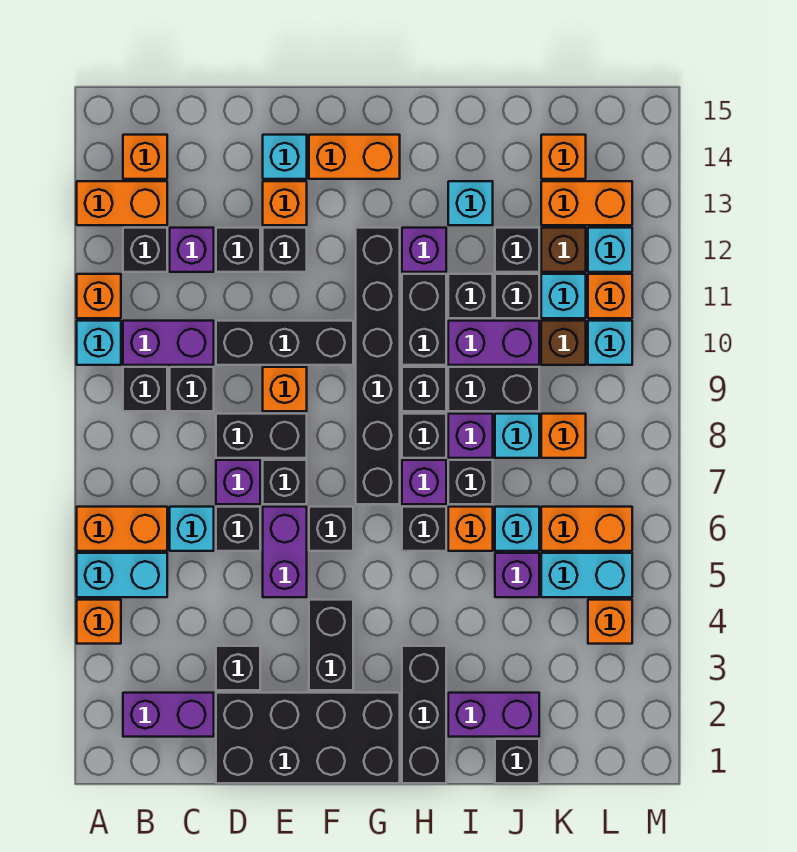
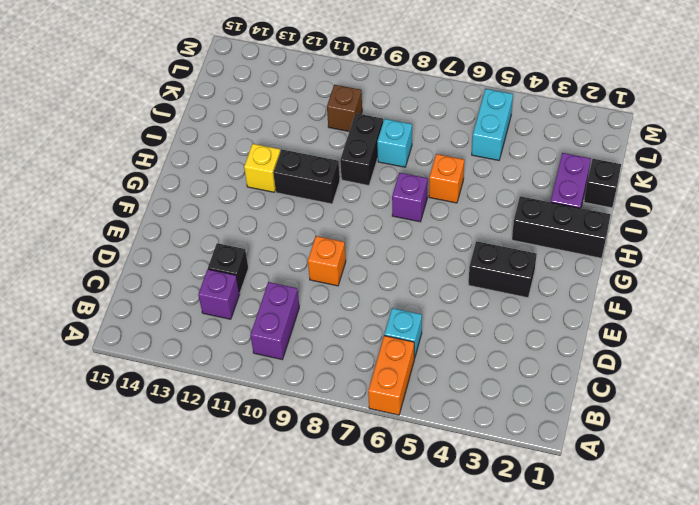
yellow 1x1 brick [244,144,280,192] -> purple 1x1 brick [402,228,446,272]
none -> orange 1x1 brick [77,600,121,644]
none -> cyan 1x2 brick [77,553,167,597]
none -> cyan 1x1 brick [77,321,121,365]
none -> orange 1x1 brick [77,274,121,318]

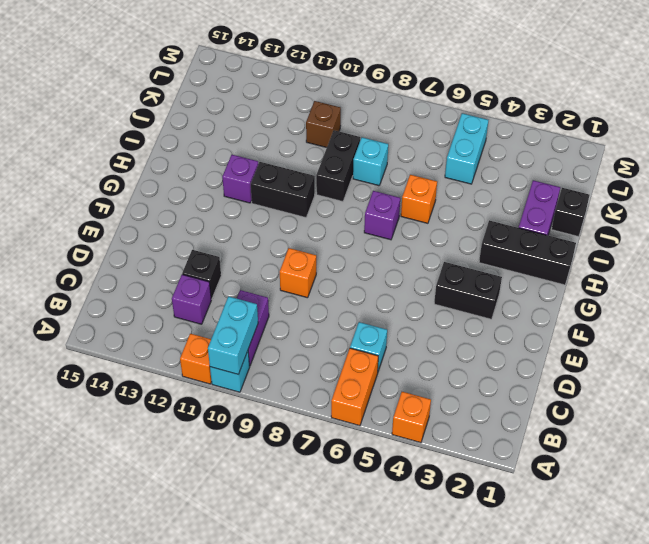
cyan 1x2 brick [208,296,258,374] -> cyan 1x2 brick moved to [77,553,167,597]
none -> orange 1x2 brick [77,181,167,225]
none -> purple 1x2 brick [123,693,214,737]
none -> black 1x1 brick [123,367,167,411]
none -> black 1x1 brick [123,228,167,272]

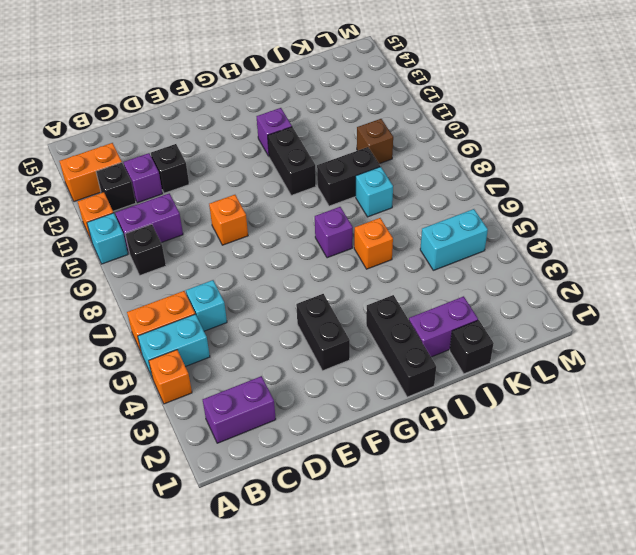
none -> orange 1x1 brick [123,135,167,179]
none -> black 1x1 brick [170,367,214,411]
none -> black 2x4 brick [216,693,400,783]
none -> black 1x1 brick [216,646,260,690]

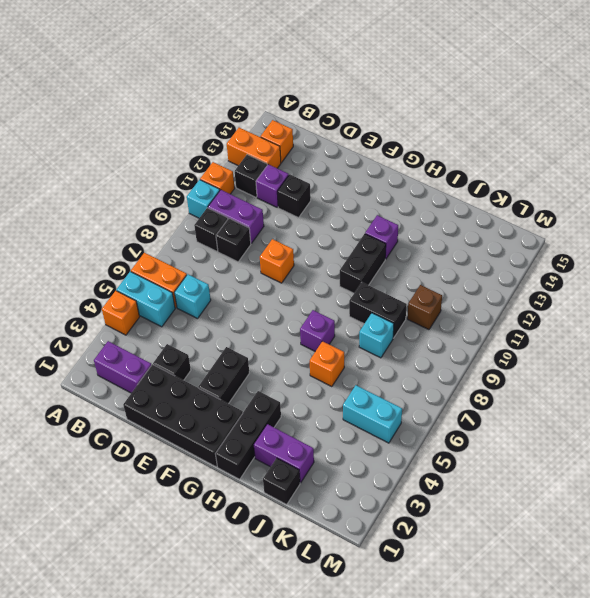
none -> black 1x1 brick [216,507,260,551]
none -> purple 1x1 brick [216,460,260,504]
none -> black 1x2 brick [216,414,307,458]
none -> black 1x3 brick [216,321,353,365]

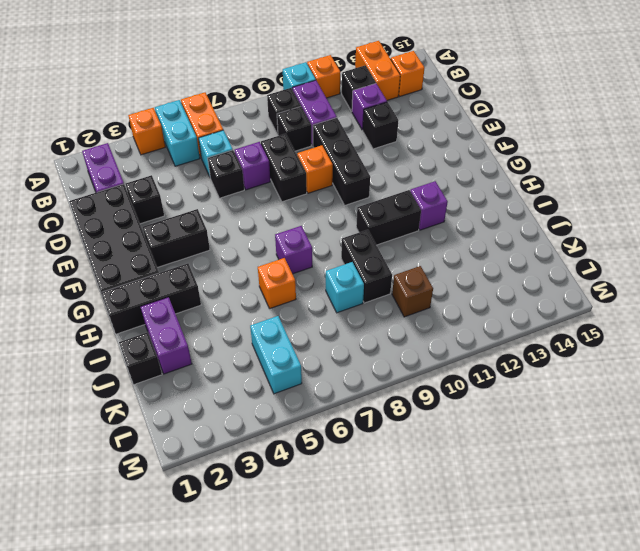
none -> purple 1x2 brick [263,507,307,597]
none -> black 1x1 brick [263,460,307,504]
none -> black 1x1 brick [263,228,307,272]
none -> orange 1x1 brick [263,181,307,225]

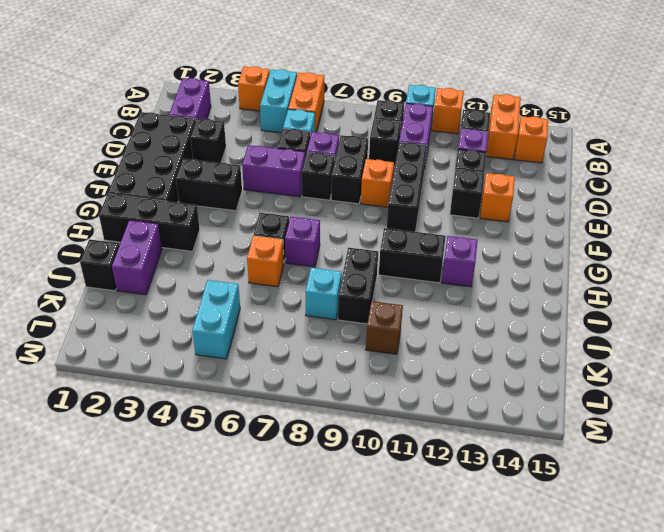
none -> cyan 1x1 brick [263,135,307,179]
none -> black 1x1 brick [309,507,353,551]
none -> orange 1x2 brick [309,135,400,179]
none -> black 1x6 brick [356,228,400,504]

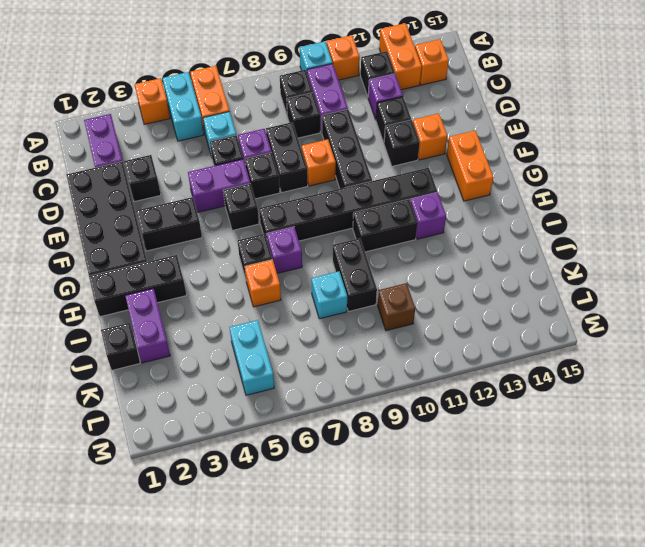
none -> cyan 1x1 brick [263,135,307,179]
none -> black 1x1 brick [402,414,446,458]
none -> black 1x1 brick [402,367,446,411]
none -> black 1x1 brick [448,460,493,504]

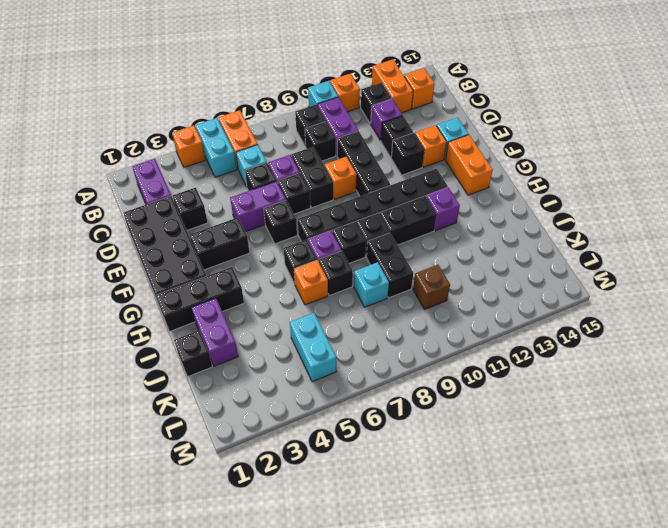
none -> purple 1x1 brick [448,414,493,458]
none -> purple 1x2 brick [448,321,539,365]
none -> black 1x1 brick [448,274,493,318]
none -> cyan 1x1 brick [448,181,493,225]

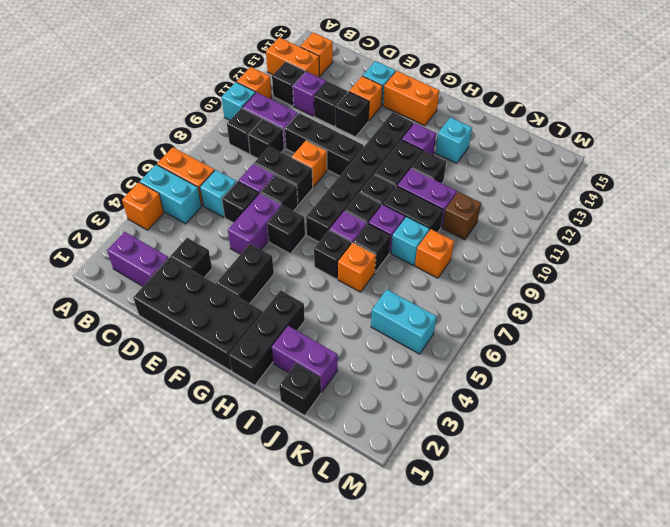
none -> purple 1x1 brick [495,553,539,597]
none -> cyan 1x1 brick [495,507,539,551]
none -> black 1x1 brick [495,274,539,318]
none -> black 1x1 brick [495,228,539,272]

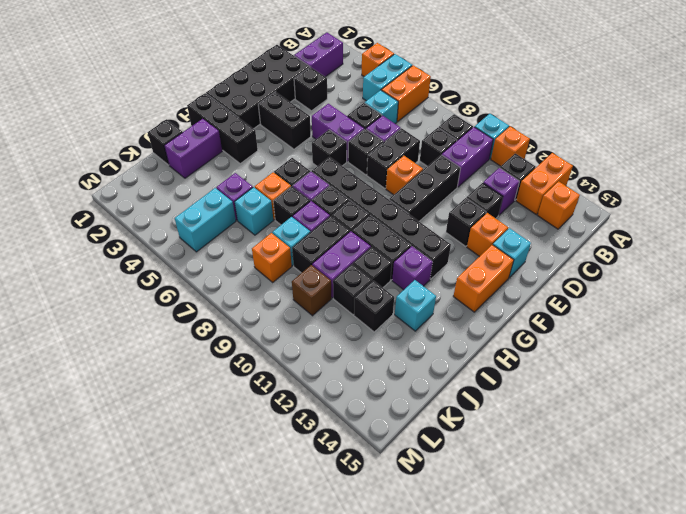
none -> orange 1x2 brick [541,507,632,551]
none -> cyan 1x1 brick [541,274,586,318]
none -> brown 1x1 brick [541,228,586,272]
none -> orange 1x2 brick [541,181,632,225]

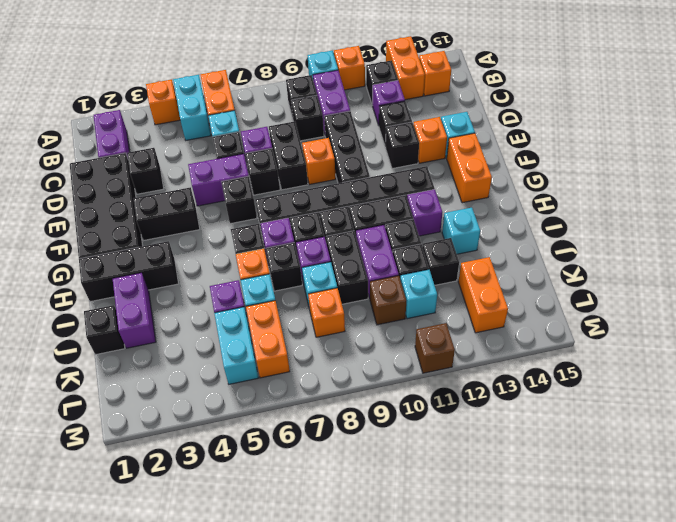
brown 1x1 brick [415,323,455,373] -> brown 1x1 brick moved to [541,228,586,272]
none -> orange 1x1 brick [541,135,586,179]
none -> orange 1x1 brick [588,600,632,644]
none -> cyan 1x1 brick [588,321,632,365]
none -> orange 1x1 brick [588,274,632,318]

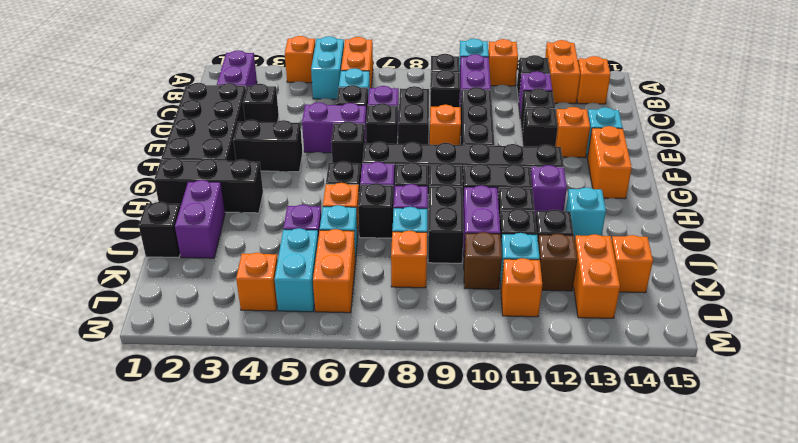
none -> cyan 1x1 brick [588,321,632,365]
none -> cyan 1x1 brick [588,228,632,272]

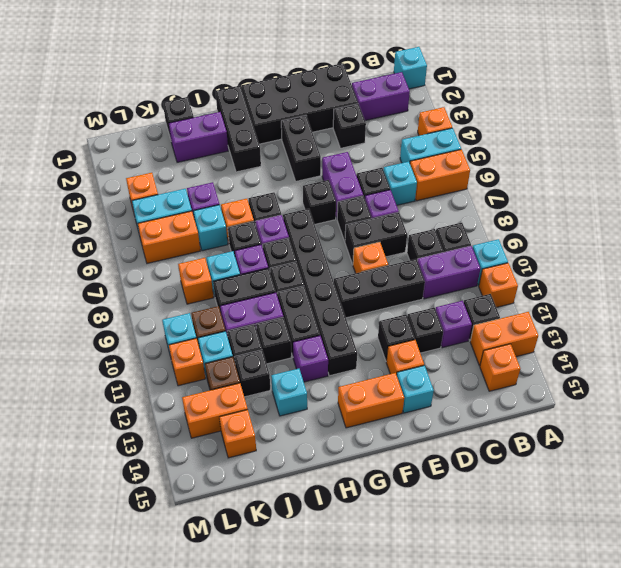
cyan 1x1 brick [394,47,427,89] -> cyan 1x1 brick moved to [588,228,632,272]

